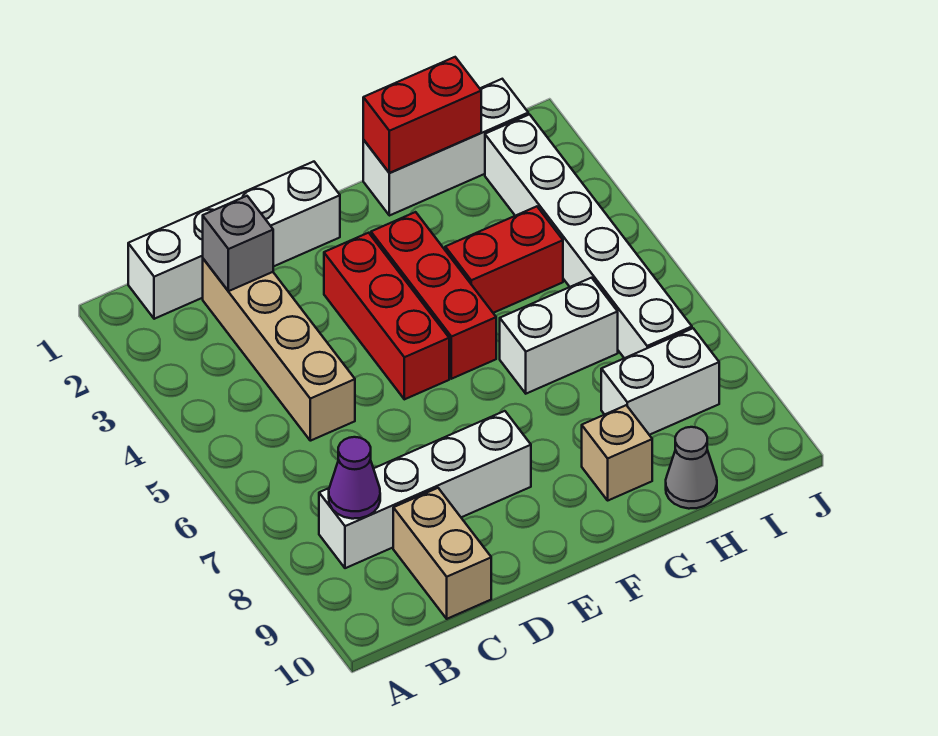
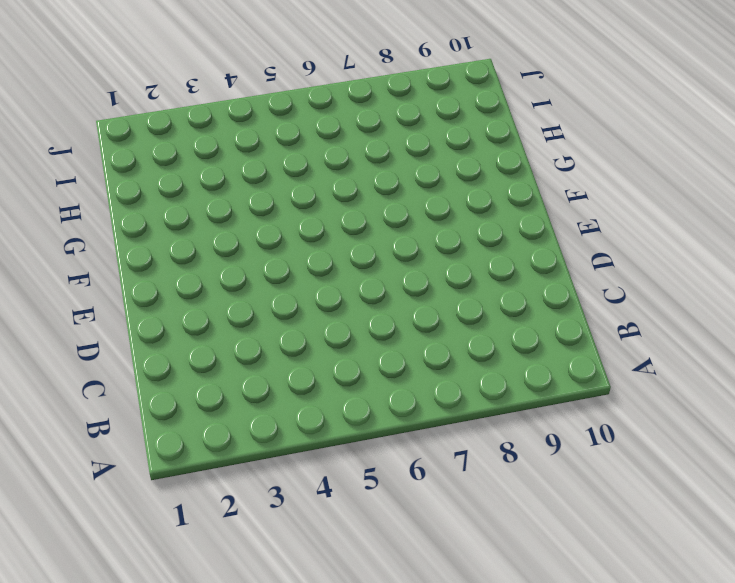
none -> white 1x4 brick [128,162,340,319]
none -> white 1x4 brick [319,411,531,568]
none -> tan 1x4 brick [203,259,355,441]

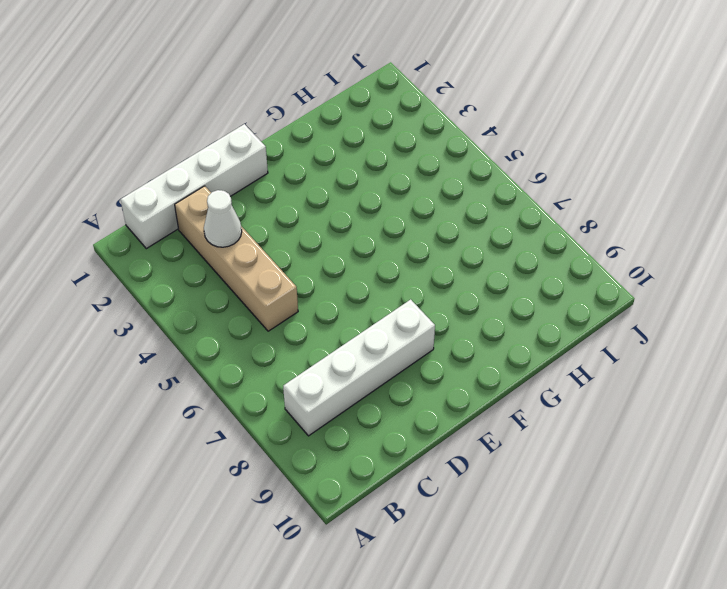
white 1x1 cone [204,190,242,247] -> none
none -> tan 1x2 brick [393,488,491,619]
none -> red 1x3 brick [324,233,449,399]
none -> red 1x3 brick [371,212,496,379]

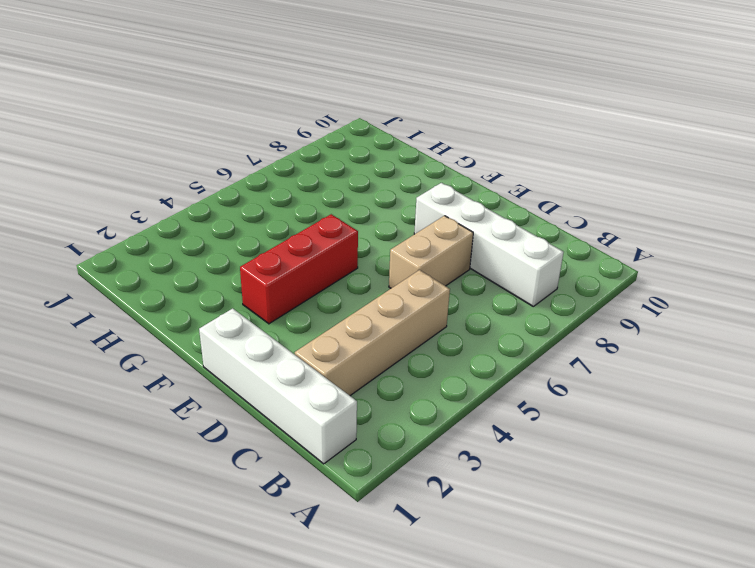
tan 1x2 brick [389,216,473,288] -> tan 1x2 brick moved to [393,488,491,619]
none -> red 1x3 brick [324,233,449,399]
none -> white 1x3 brick [363,79,528,216]
none -> red 1x2 brick [445,206,563,313]

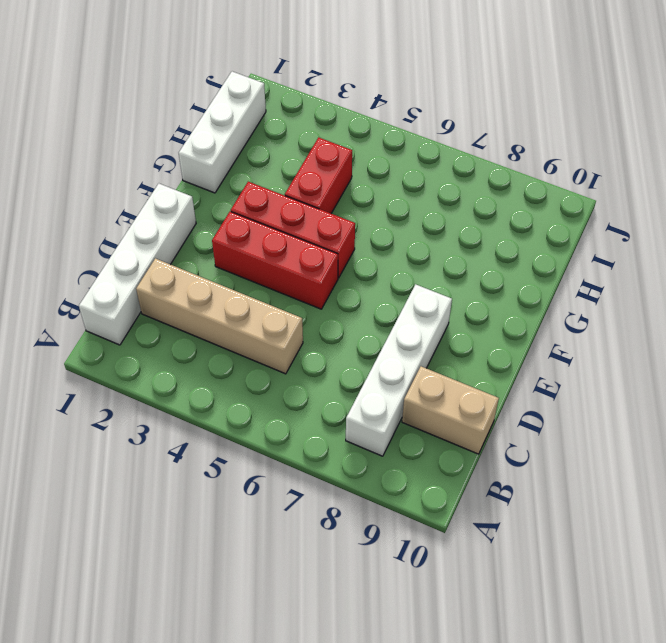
none -> white 1x2 brick [500,278,618,394]
none -> tan 1x1 brick [582,405,652,500]
none -> white 1x2 brick [601,328,719,435]

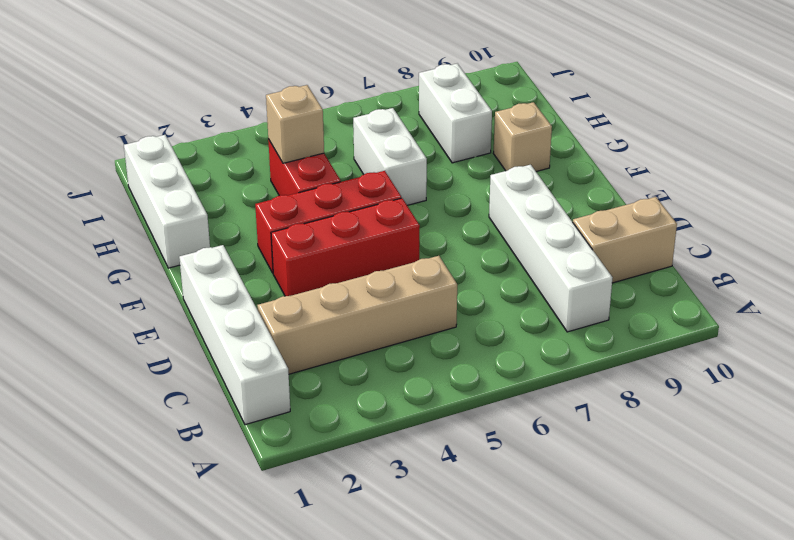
tan 1x1 brick [266,85,324,163] -> none
none -> grey 1x1 cone [666,427,717,509]
none -> white 1x6 brick [485,114,692,358]
none -> purple 1x1 cone [329,437,380,519]

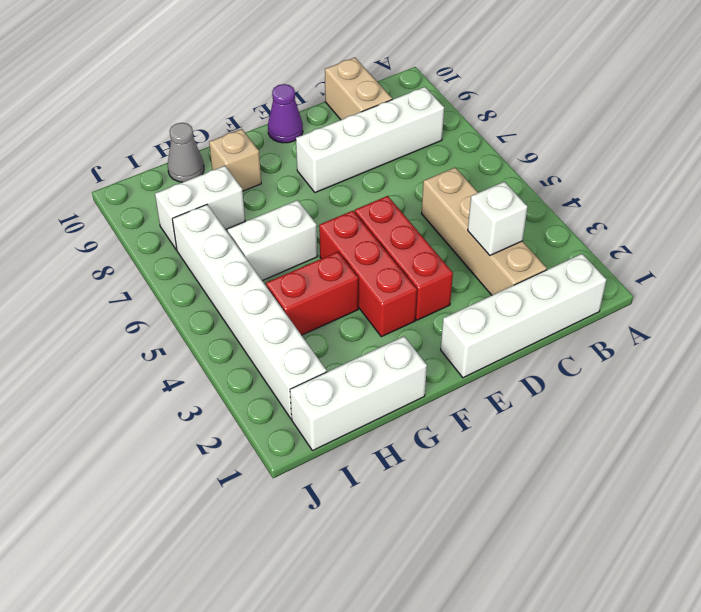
white 1x1 brick [468,182,527,255] -> none
purple 1x1 cone [268,84,303,143] -> purple 1x1 cone moved to [329,437,380,519]
none -> grey 1x1 brick [203,196,273,291]
none -> red 1x2 brick [363,57,481,173]

